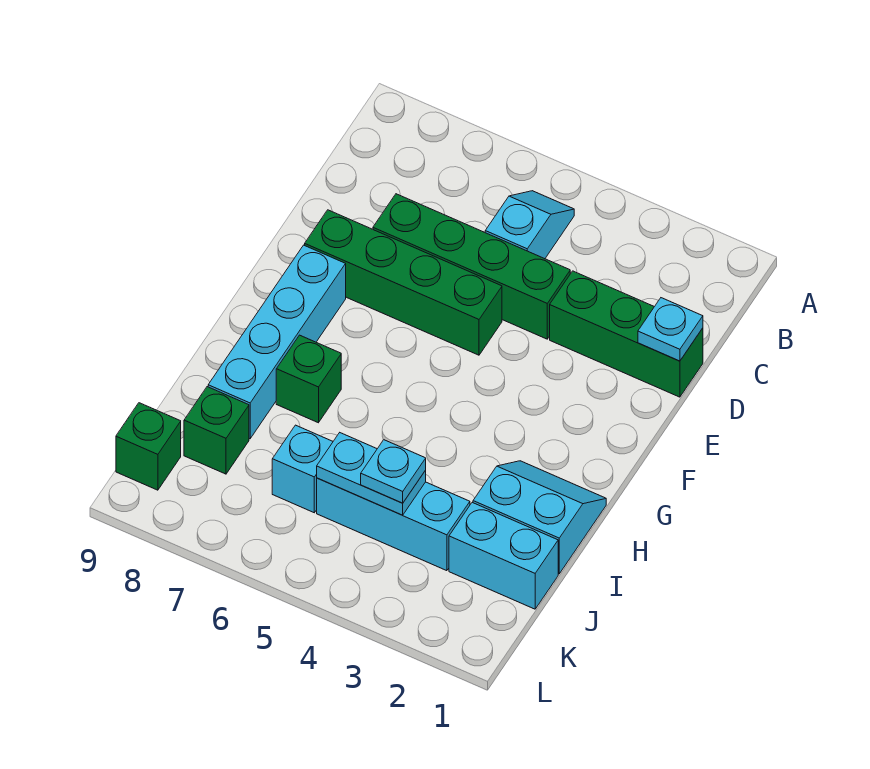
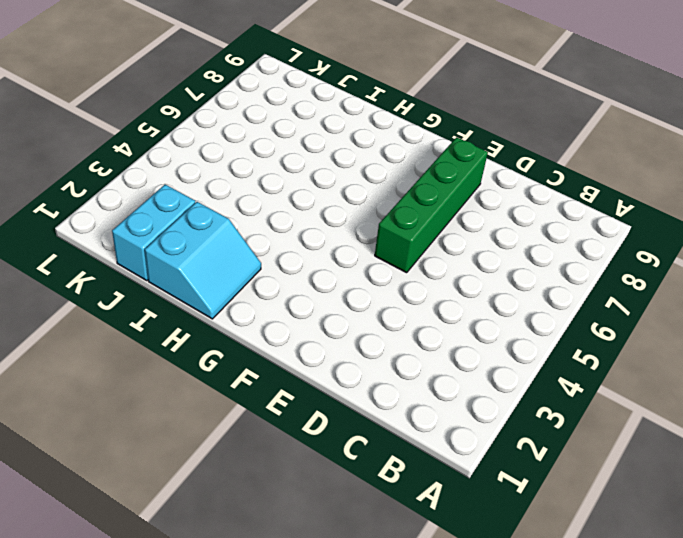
none -> cyan 1x2 slope [485,191,574,259]
none -> green 1x3 brick [550,271,703,397]
none -> green 1x4 brick [373,194,570,339]

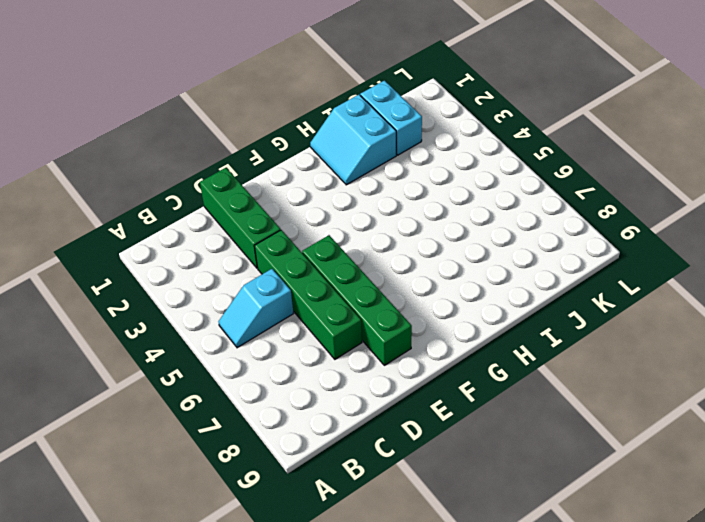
none -> cyan 1x4 brick [208,245,346,439]
none -> green 1x1 brick [276,335,341,423]
none -> cyan 1x3 brick [317,478,470,571]

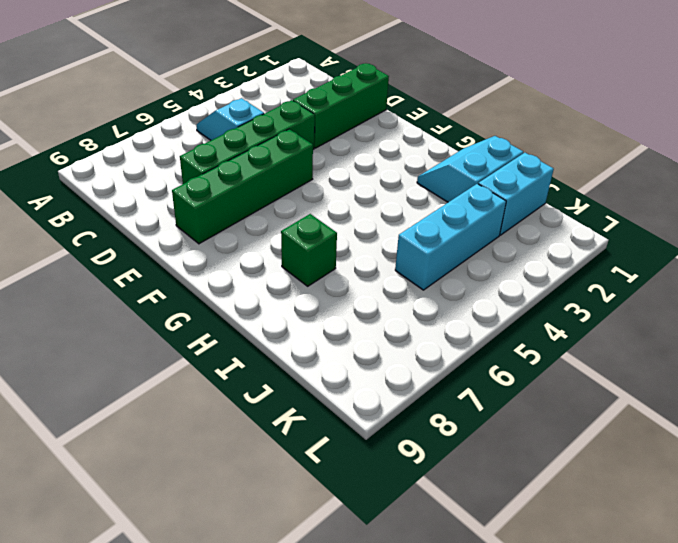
none -> cyan 1x4 brick [208,245,346,439]
none -> cyan 1x1 brick [272,425,333,513]
none -> green 1x1 brick [184,387,249,474]

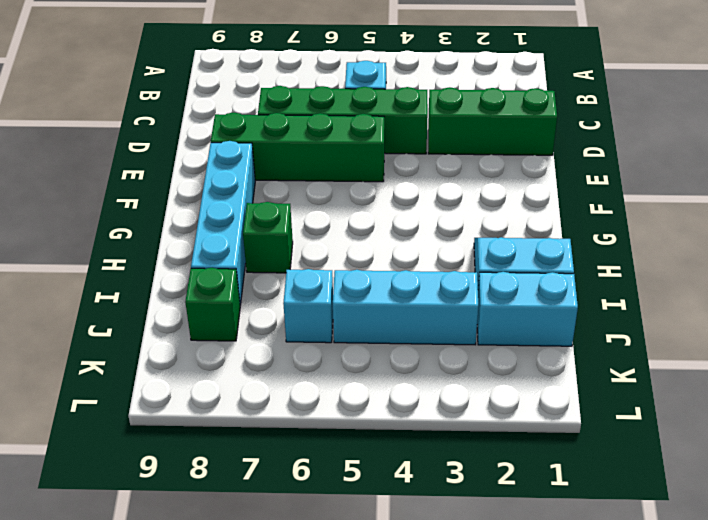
none -> green 1x1 brick [116,403,181,490]
none -> cyan 1x1 plate [638,298,703,361]
none -> cyan 1x2 plate [317,433,426,515]

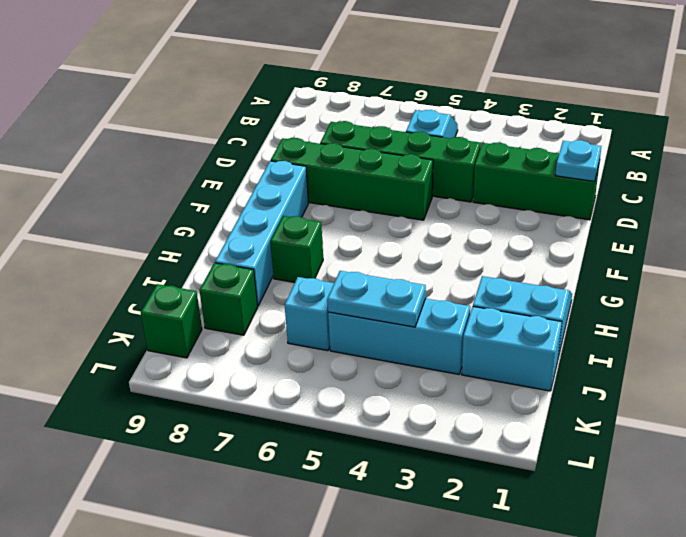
none -> cyan 1x1 plate [361,440,426,503]

